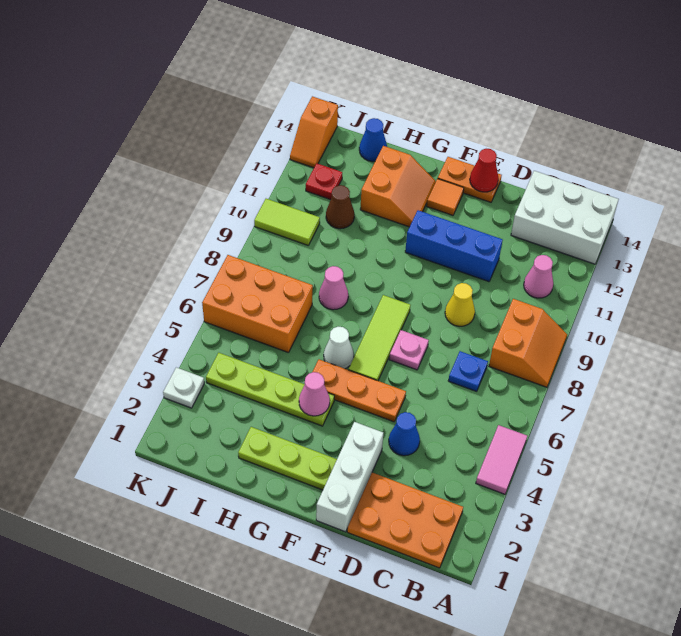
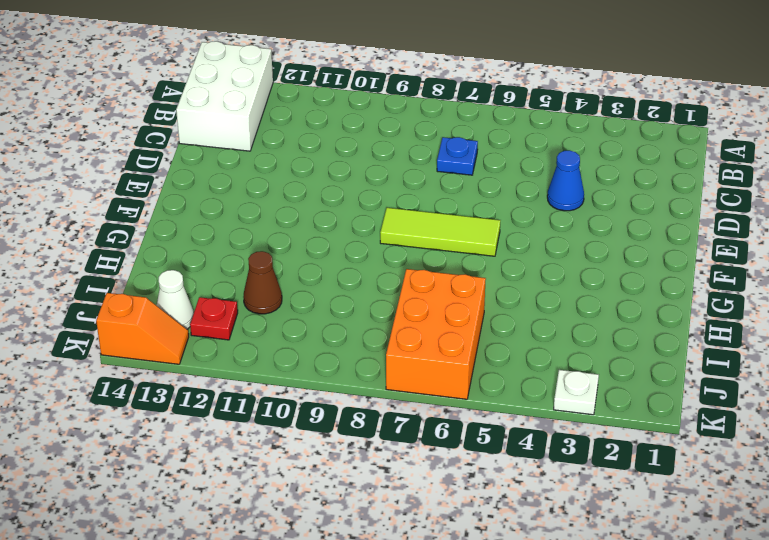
white 1x1 cone [157,270,194,329] -> white 1x1 cone moved to [324,327,354,369]
none -> pink 1x2 tile [476,425,527,494]
none -> orange 2x2 slope [489,299,567,387]
none -> orange 2x3 plate [347,473,463,568]

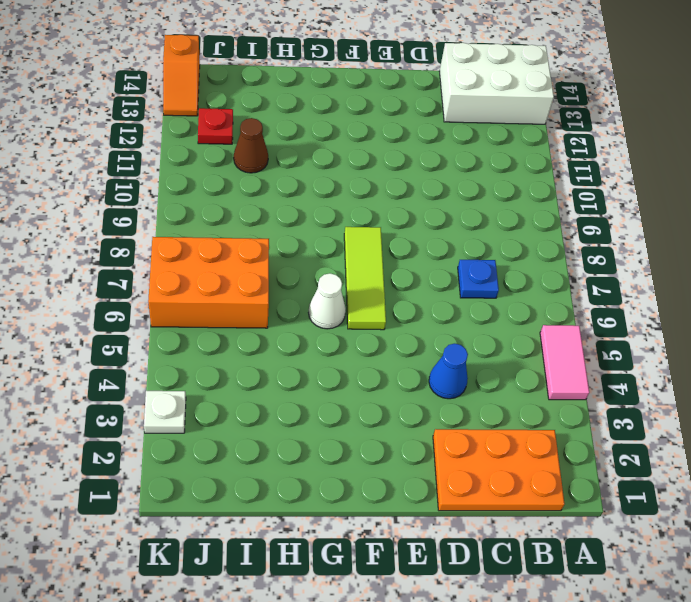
none -> orange 2x2 slope [489,299,567,387]
none -> pink 1x1 cone [524,255,553,298]
none -> yellow 1x1 cone [445,283,475,326]

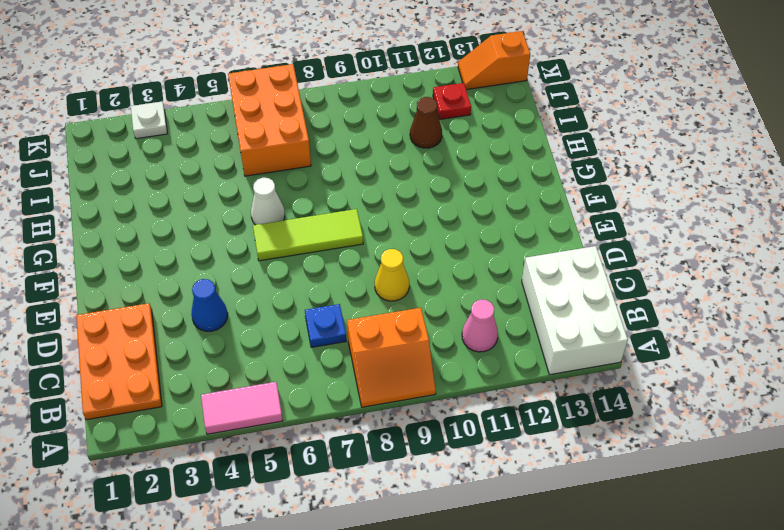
none -> blue 1x3 brick [405,210,502,282]
none -> white 1x3 brick [316,422,383,532]
none -> orange 1x3 plate [313,359,406,422]

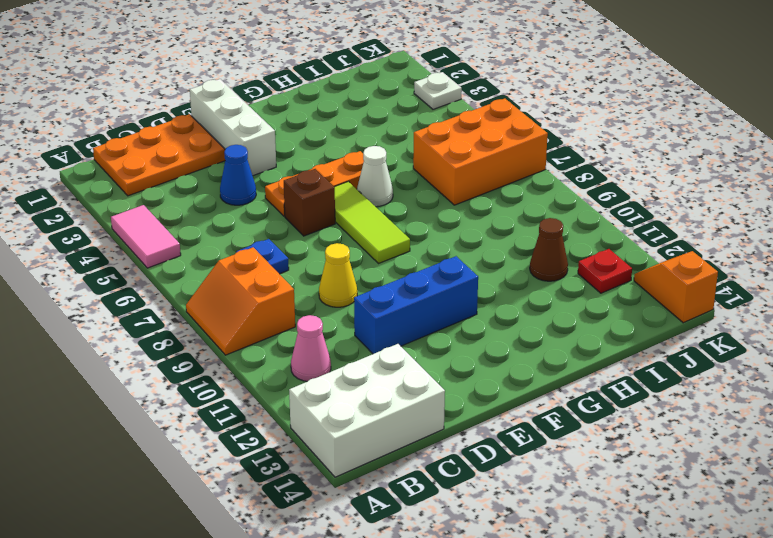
brown 1x1 brick [284,169,335,236] -> none
none -> pink 1x1 plate [389,330,429,370]
none -> orange 1x2 plate [438,157,502,202]
none -> lime 1x3 plate [238,427,337,490]

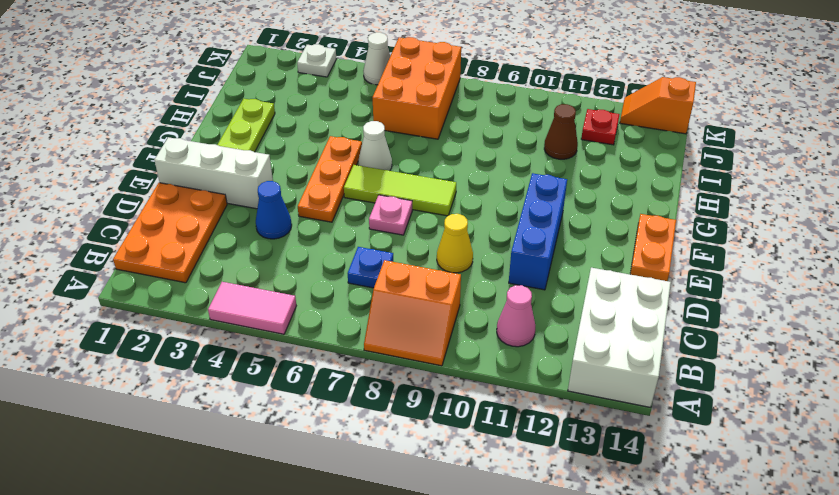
white 1x1 cone [363,32,390,85] -> none
none -> orange 1x1 tile [427,179,464,215]
none -> lime 1x4 plate [206,353,334,426]
none -> orange 2x2 slope [360,146,436,227]

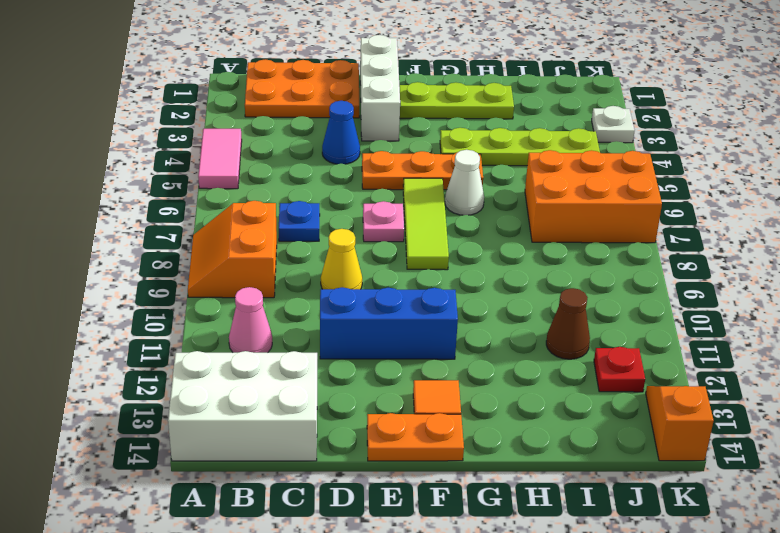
none -> orange 2x2 slope [360,146,436,227]
none -> pink 1x1 cone [319,266,348,310]
none -> blue 1x1 cone [359,118,387,162]

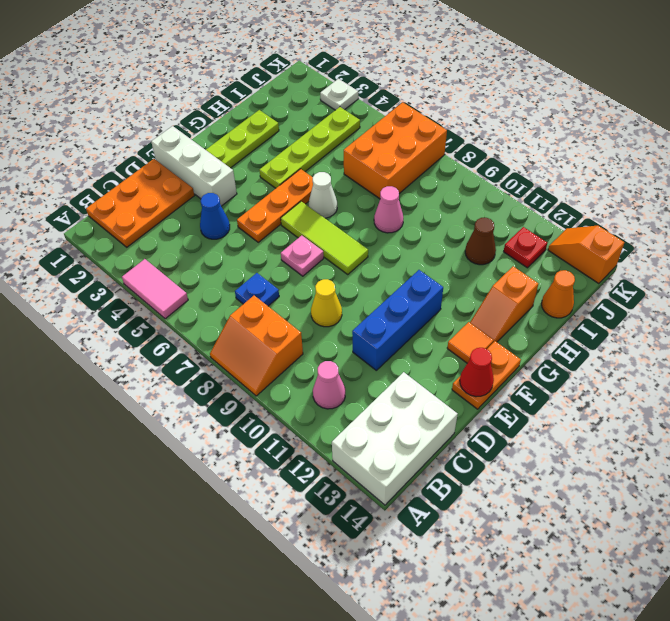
orange 1x2 slope [470,266,538,342] -> orange 2x2 slope [360,146,436,227]
orange 1x1 cone [541,270,575,318] -> blue 1x1 cone [359,118,387,162]
none -> lime 1x2 tile [254,199,320,245]
none -> pink 1x1 cone [299,372,330,416]

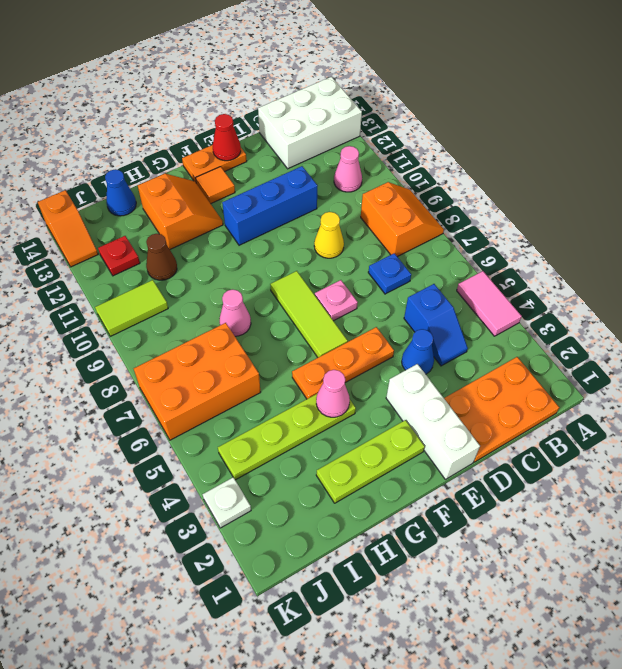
blue 1x2 slope [404,284,468,366] -> none
none -> white 1x1 cone [324,327,354,369]

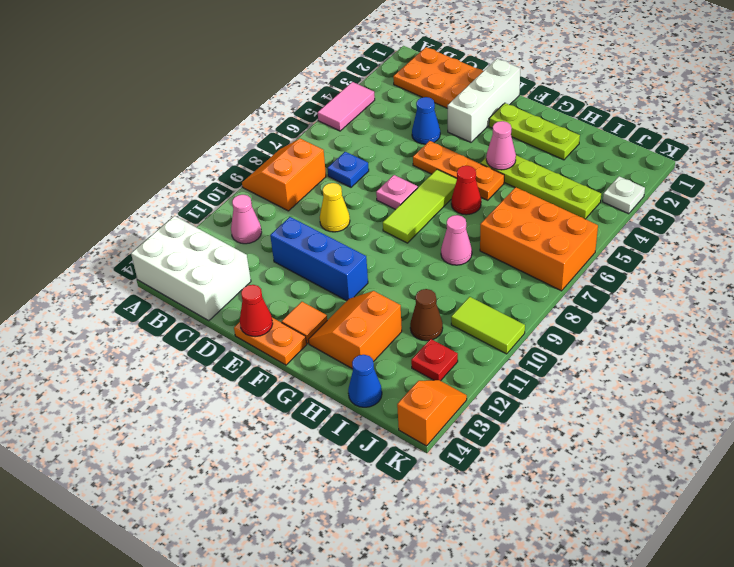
red 1x1 cone [451,166,481,215] -> white 1x1 cone [324,327,354,369]

